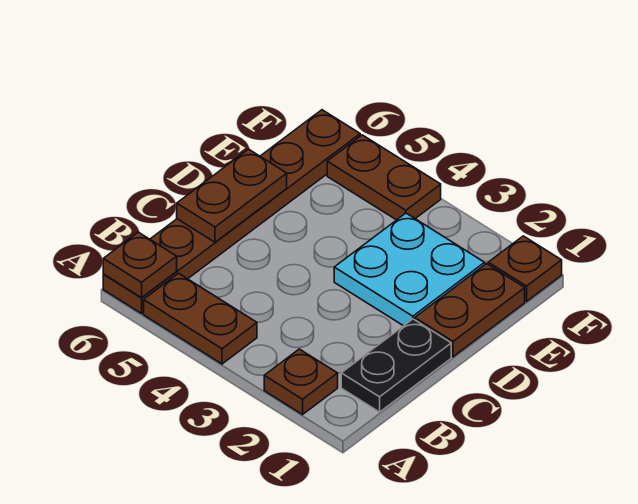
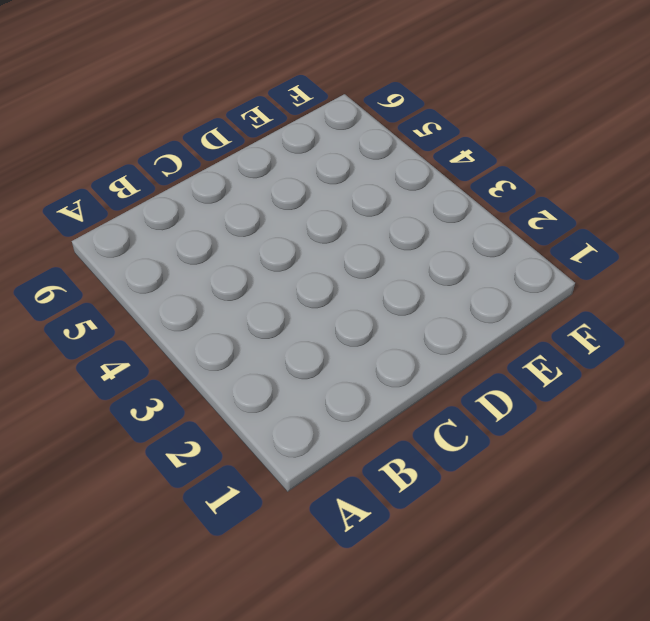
none -> brown 1x1 plate [264,349,338,414]
none -> brown 1x2 plate [144,273,257,364]

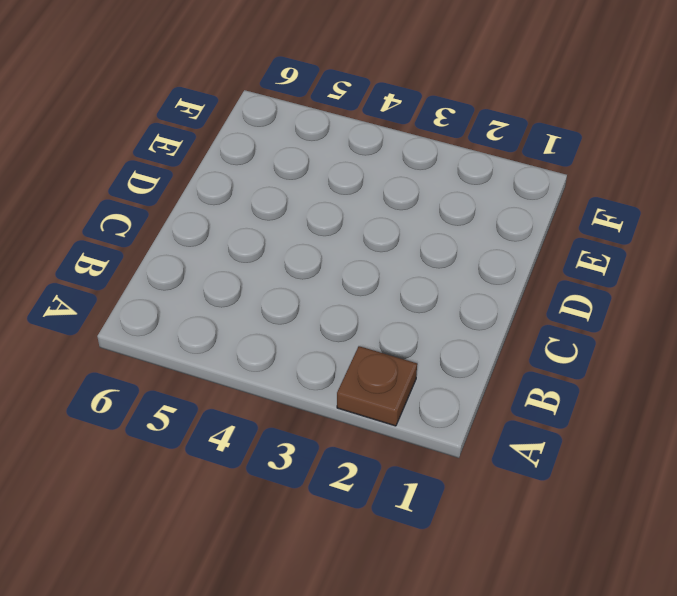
none -> brown 1x2 plate [144,273,257,364]
none -> brown 1x6 plate [103,110,360,313]

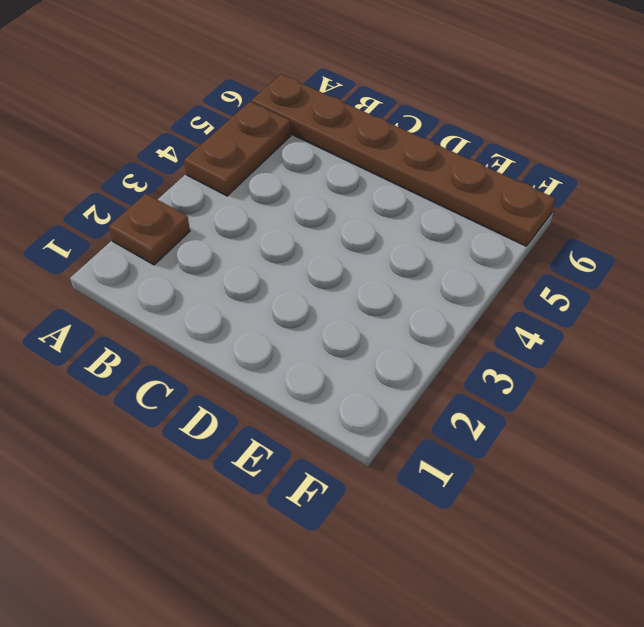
none -> black 1x2 plate [341,319,451,412]
none -> brown 1x2 plate [415,264,525,357]

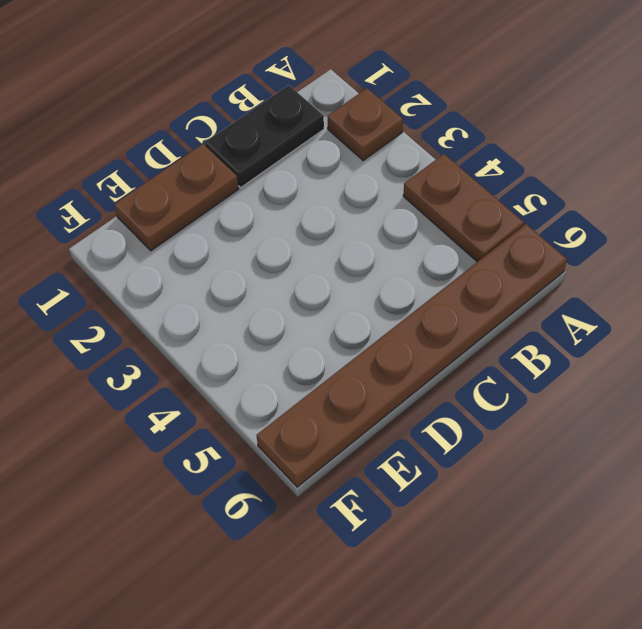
none -> cyan 2x2 plate [334,213,485,326]
none -> brown 1x1 plate [488,236,562,301]

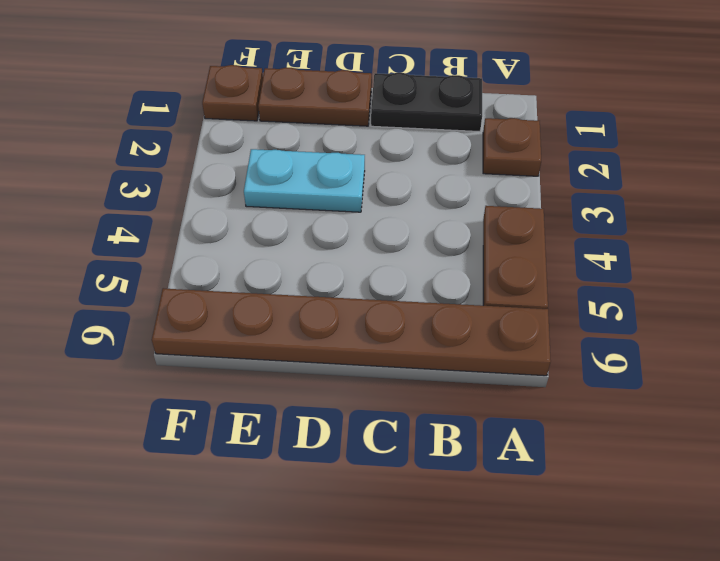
cyan 1x2 plate [244,149,365,212] -> cyan 2x2 plate [334,213,485,326]
none -> brown 1x2 plate [327,135,441,220]
none -> brown 1x1 plate [103,232,177,298]

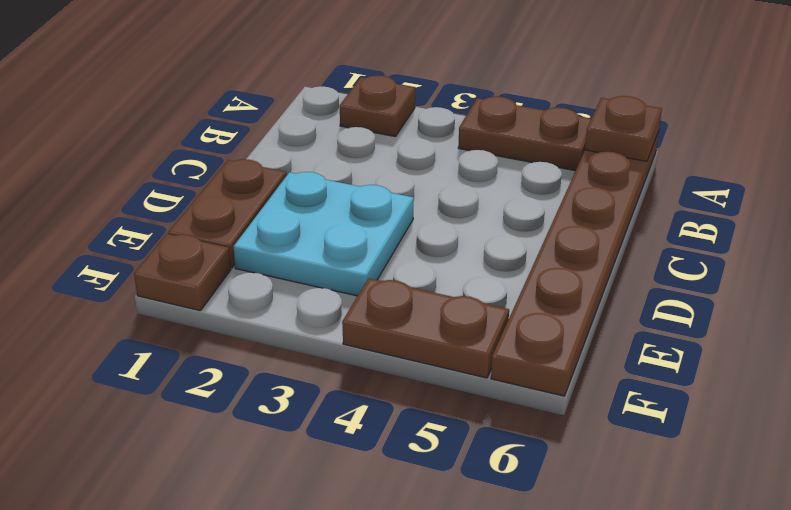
none -> black 1x2 plate [341,319,451,412]
none -> brown 1x2 plate [177,149,287,242]

